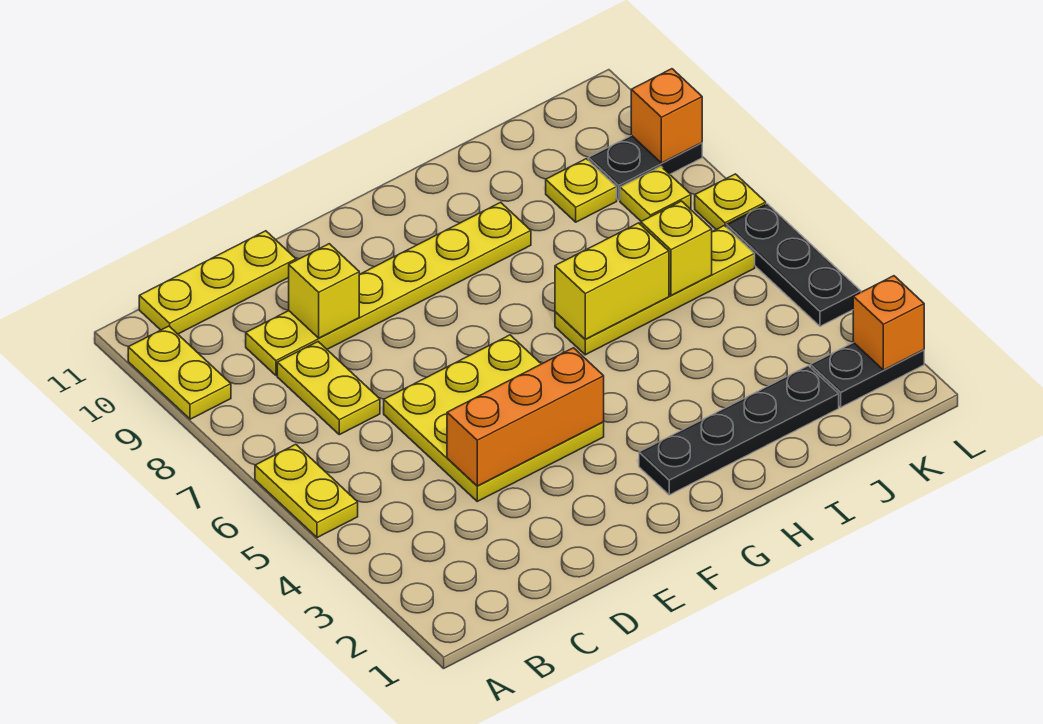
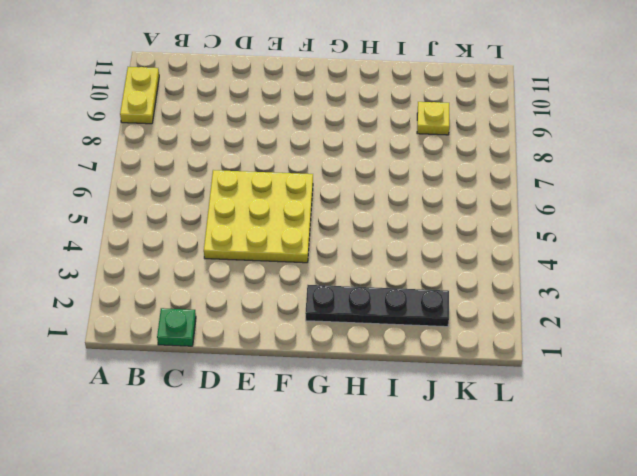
green 1x1 plate [157,308,196,346] -> none
none -> yellow 1x2 plate [255,444,358,538]
none -> yellow 1x3 plate [139,231,296,334]
none -> yellow 1x2 plate [277,342,380,435]

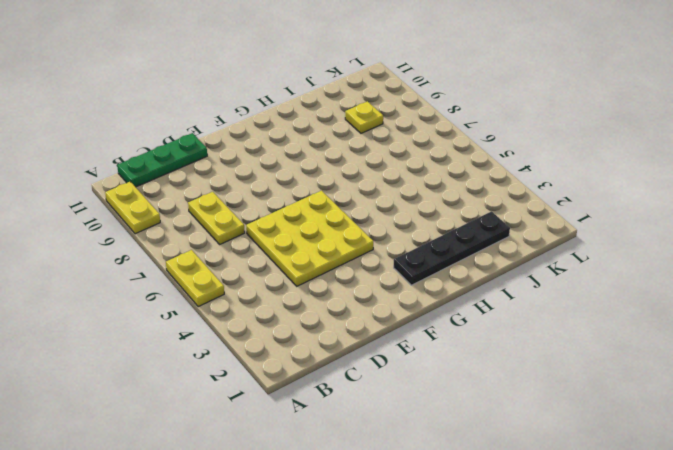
green 1x3 plate [117,133,207,187] -> yellow 1x3 plate [139,231,296,334]
none -> yellow 1x6 plate [246,202,531,375]
none -> yellow 1x4 plate [555,225,755,355]
none -> black 1x2 plate [810,343,924,407]

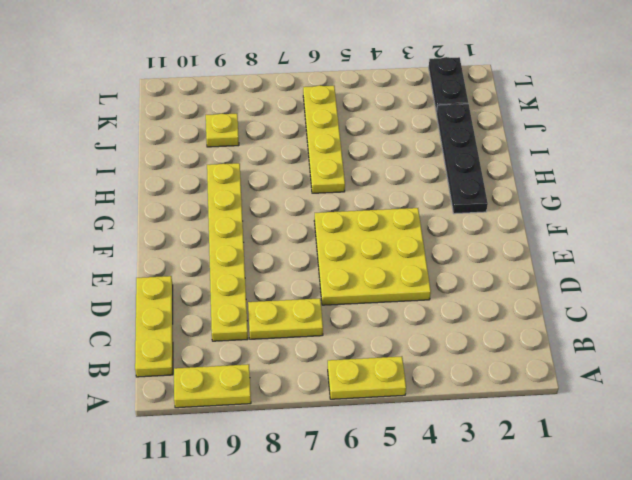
none -> yellow 1x1 plate [620,166,691,221]
none -> black 1x2 plate [588,135,702,200]
none -> black 1x3 plate [726,204,861,326]

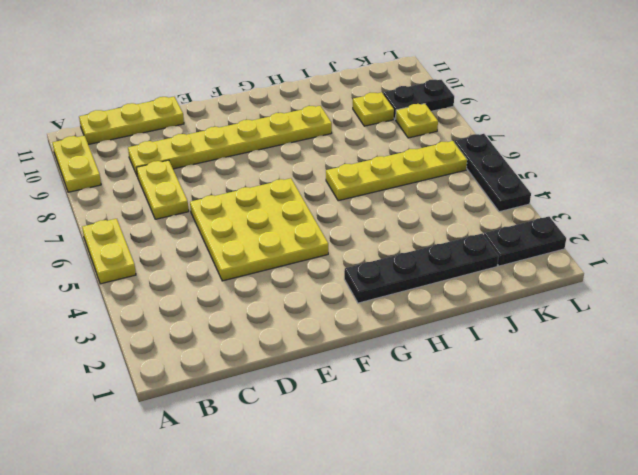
none -> yellow 1x1 plate [695,174,766,229]
none -> orange 1x3 brick [447,348,604,486]
none -> yellow 1x1 brick [289,244,359,338]

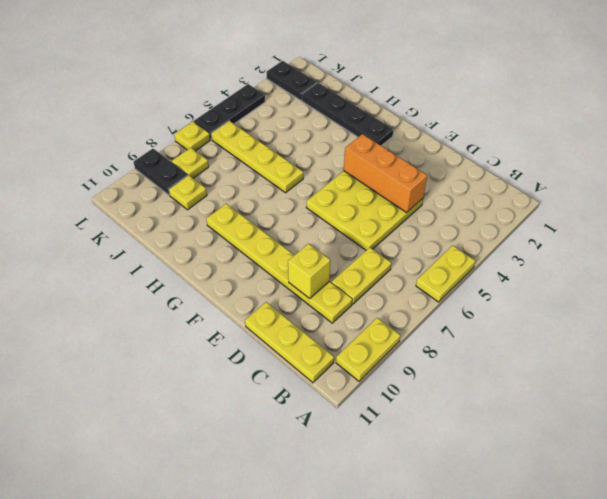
none -> yellow 1x2 brick [555,223,669,339]
none -> yellow 1x1 brick [641,201,712,295]
none -> orange 1x1 brick [853,276,924,370]

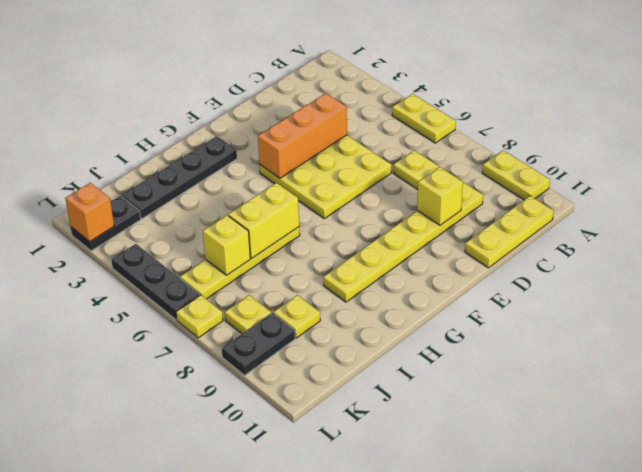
none -> orange 1x1 brick [631,69,702,163]

